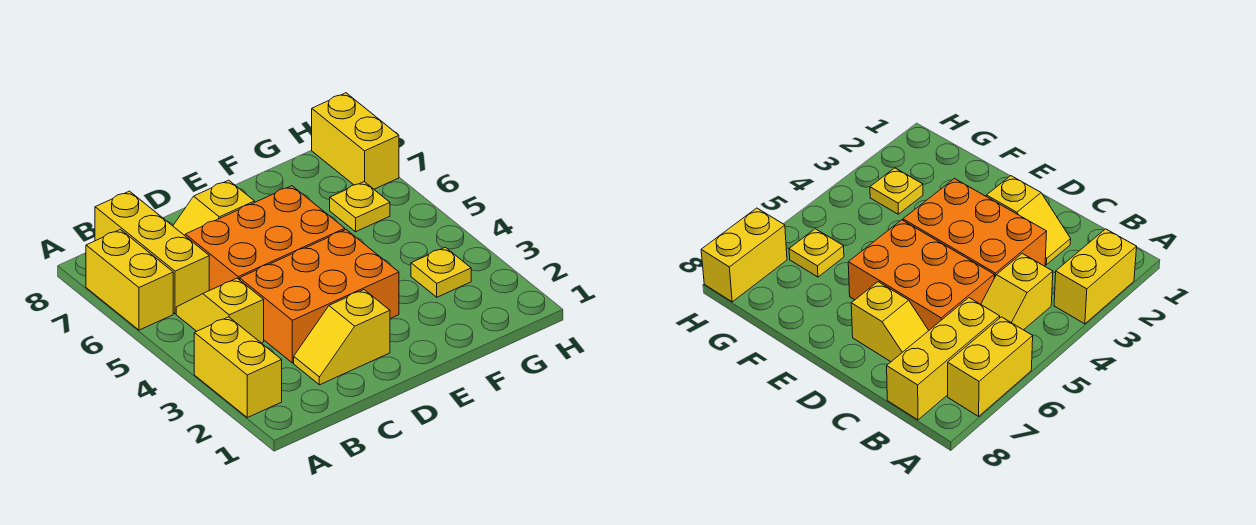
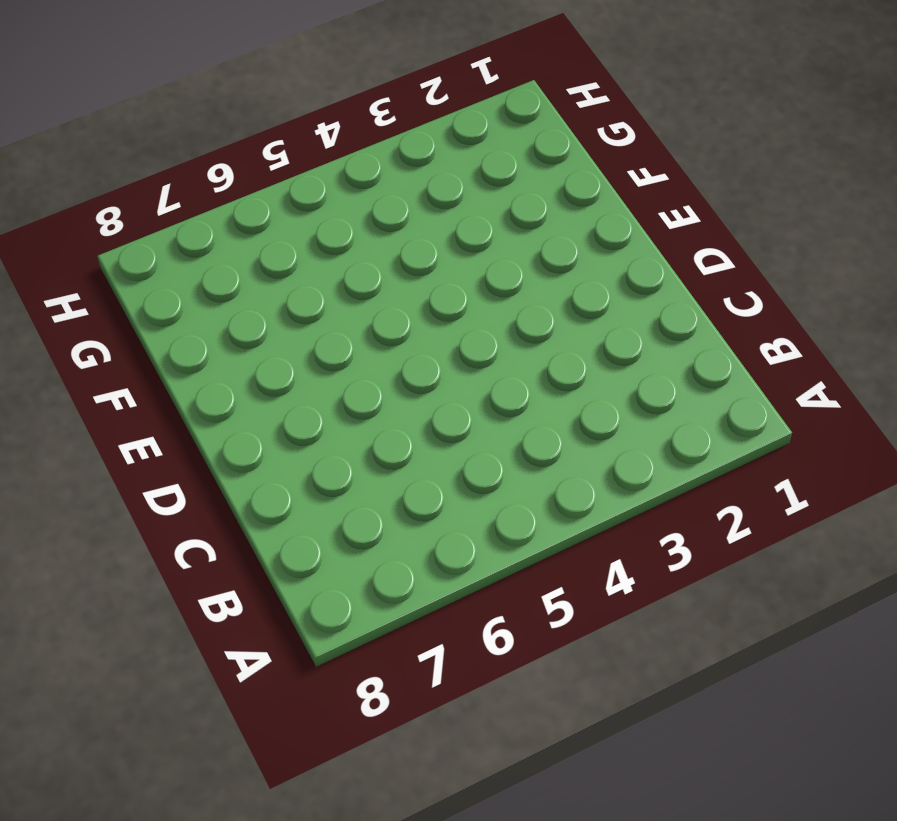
none -> yellow 1x2 brick [194,317,282,418]
none -> yellow 1x2 brick [86,230,173,330]

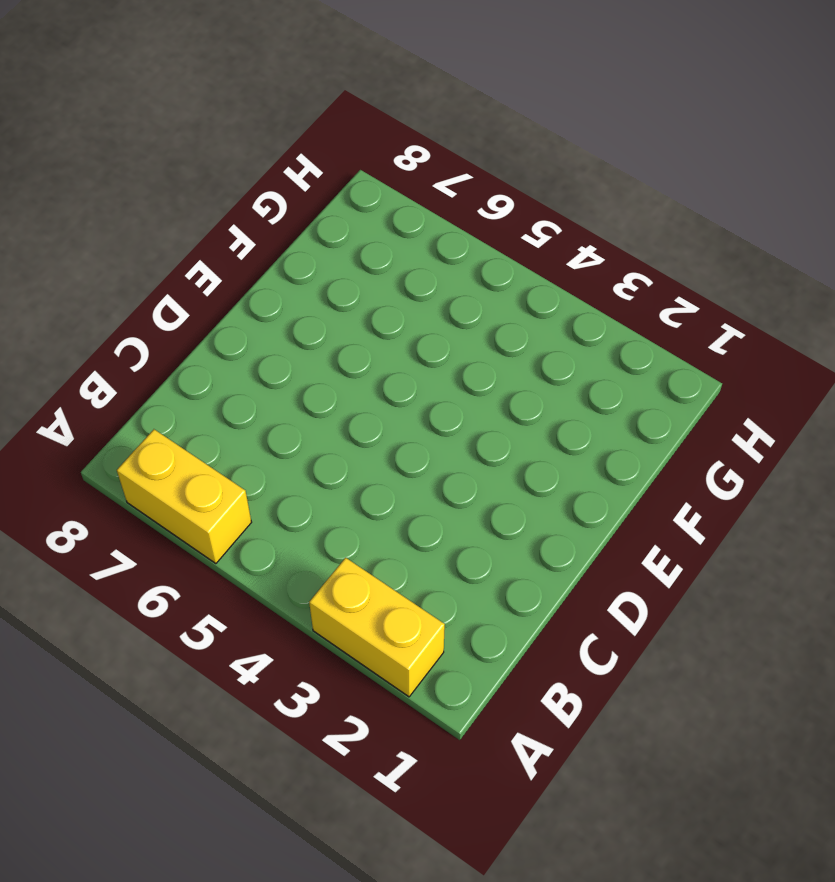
none -> yellow 1x2 slope [176,278,264,343]
none -> yellow 1x3 brick [95,191,209,314]

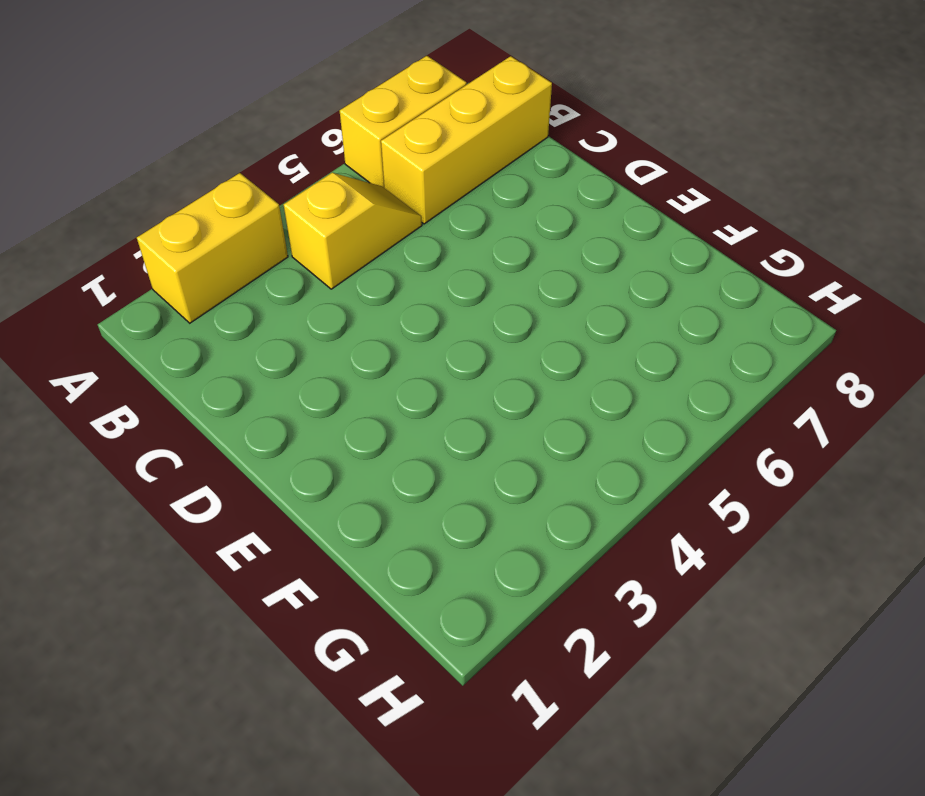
none -> yellow 1x2 slope [294,290,390,385]
none -> orange 2x3 brick [240,230,399,363]

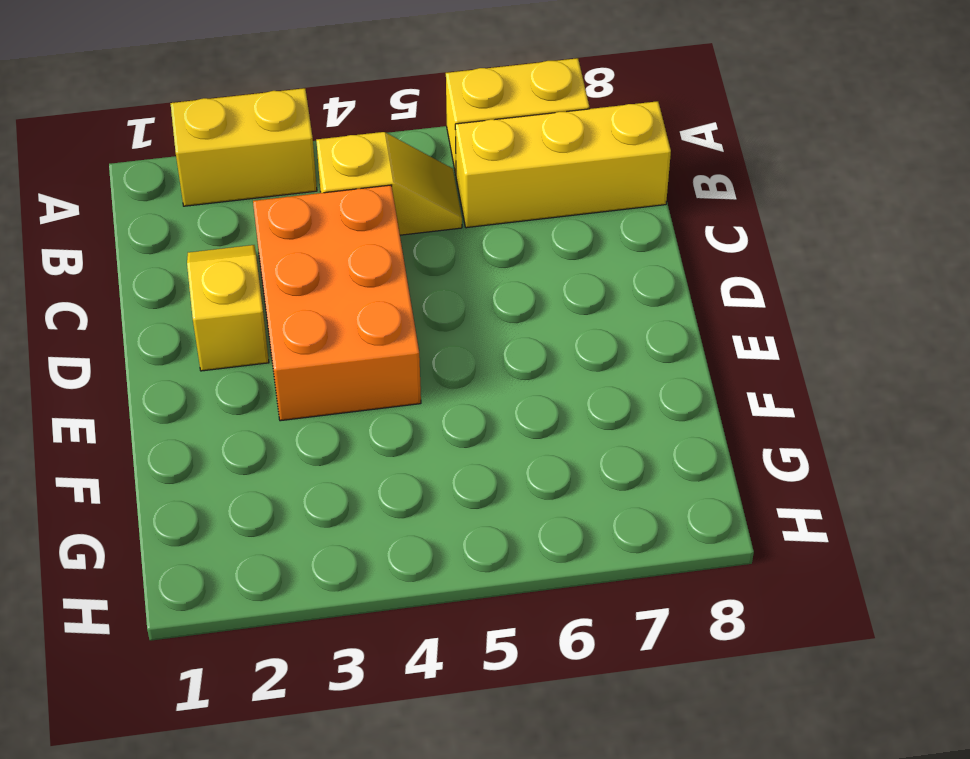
none -> orange 2x3 brick [185,186,345,290]
none -> yellow 1x2 slope [173,180,255,236]

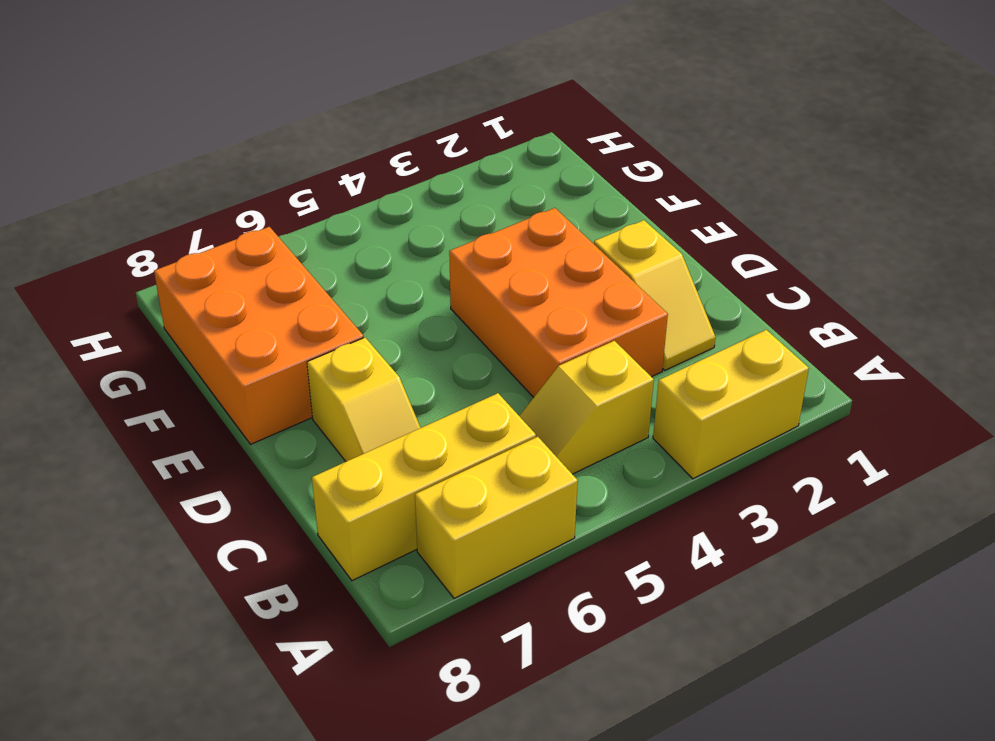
orange 2x3 brick [154,227,364,444] -> orange 2x3 brick moved to [185,186,345,290]
none -> yellow 1x1 plate [411,247,471,297]
none -> yellow 1x1 plate [330,182,390,232]

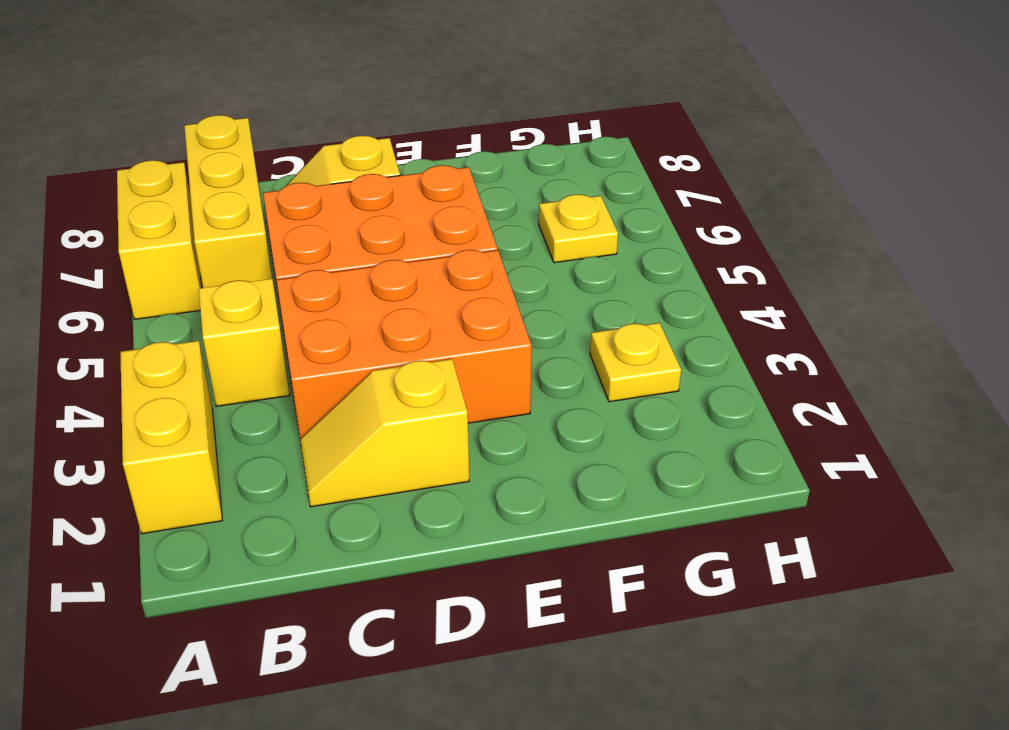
none -> yellow 1x2 brick [312,93,399,189]

